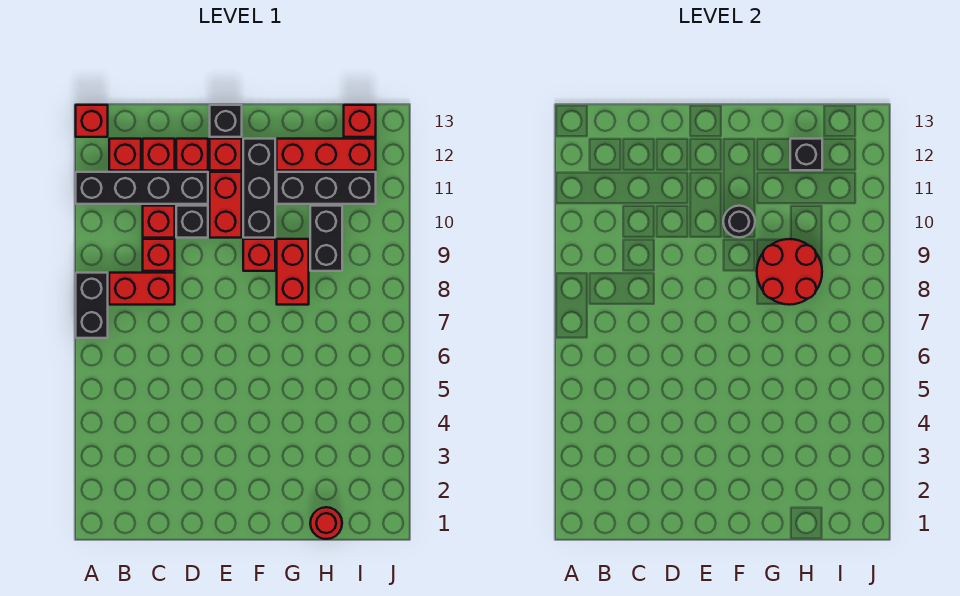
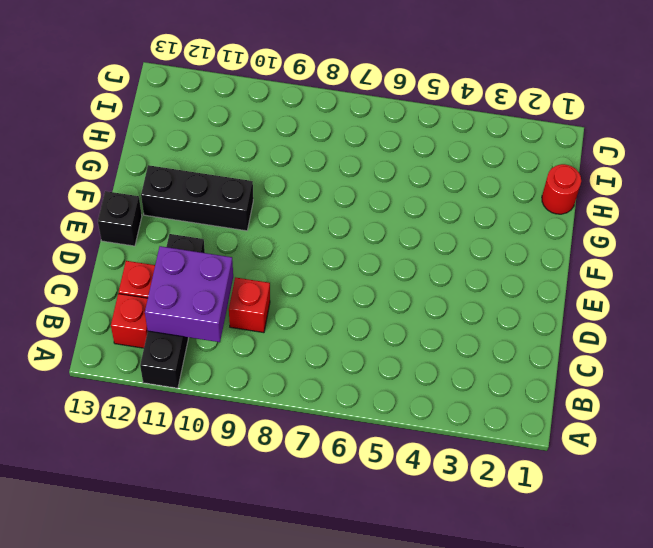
purple 2x2 brick [145,246,233,342] -> none
none -> black 1x2 brick [76,273,108,338]
none -> red 1x1 brick [76,105,108,137]
none -> red 1x2 brick [109,273,175,305]

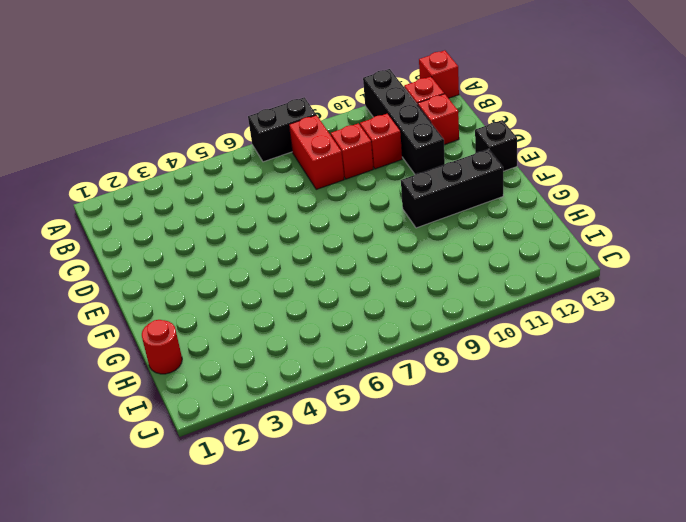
none -> black 1x1 brick [176,206,208,238]
none -> red 1x1 brick [176,139,208,170]
none -> red 1x2 brick [210,172,242,238]

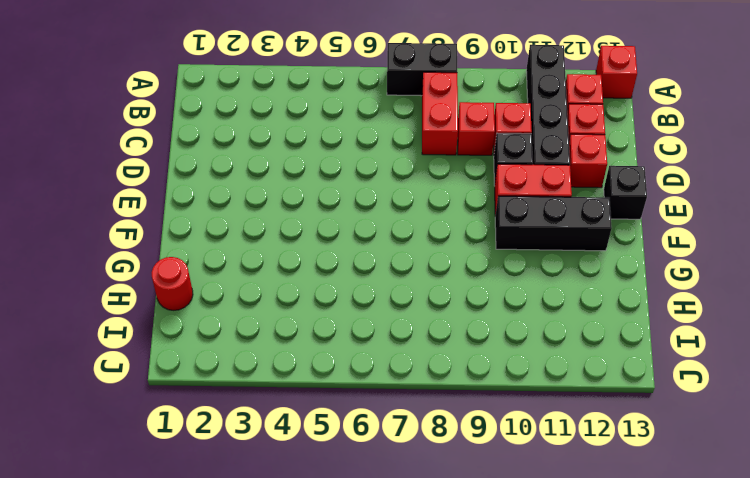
none -> red 1x1 brick [210,139,242,170]
none -> red 1x1 brick [243,239,275,271]
none -> red 1x2 brick [277,239,309,305]

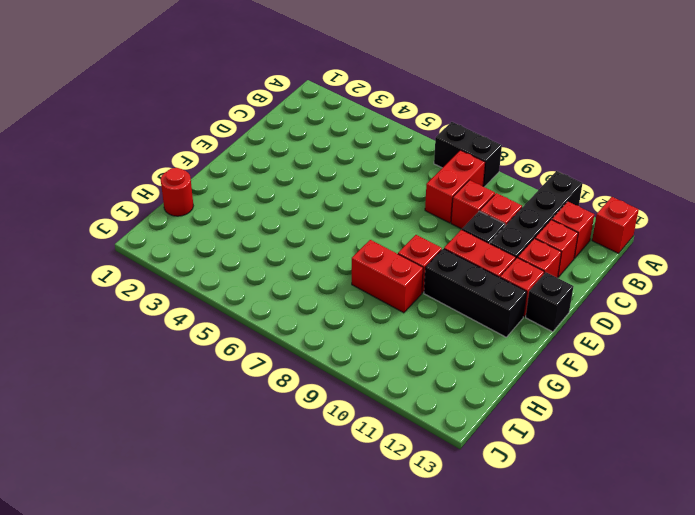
none -> black 1x3 brick [277,172,376,204]
none -> red 1x3 brick [277,139,376,170]
none -> black 1x2 brick [310,206,342,271]

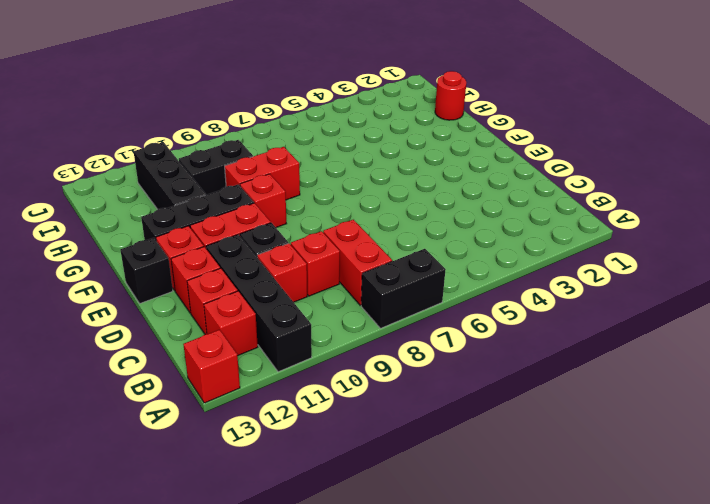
none -> red 1x3 brick [277,139,376,170]
none -> red 1x1 brick [344,105,376,137]
none -> black 1x1 round brick [723,206,755,237]

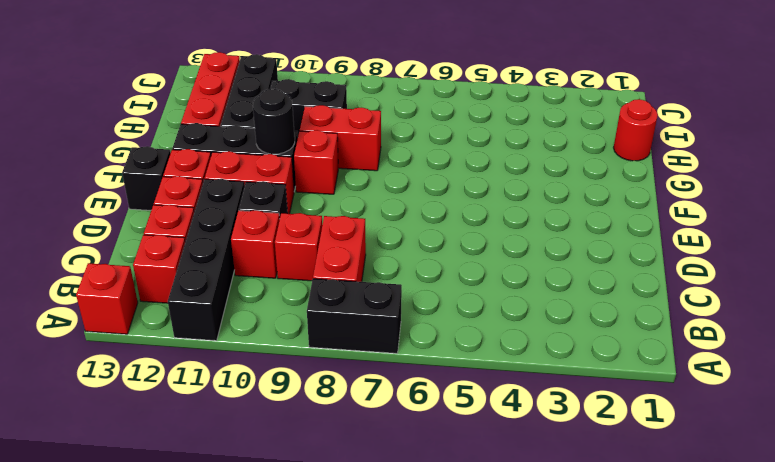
none -> red 1x1 brick [344,105,376,137]
none -> red 2x2 round brick [757,239,822,305]
none -> black 1x1 brick [790,139,822,170]

